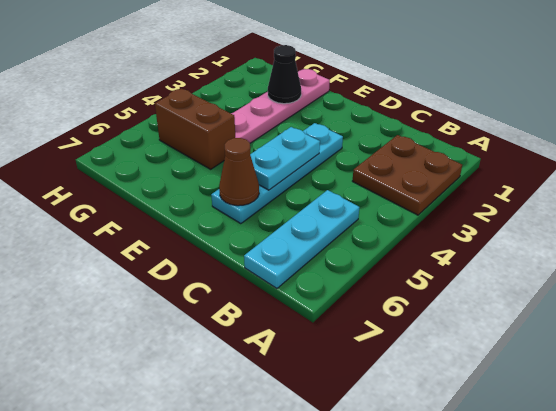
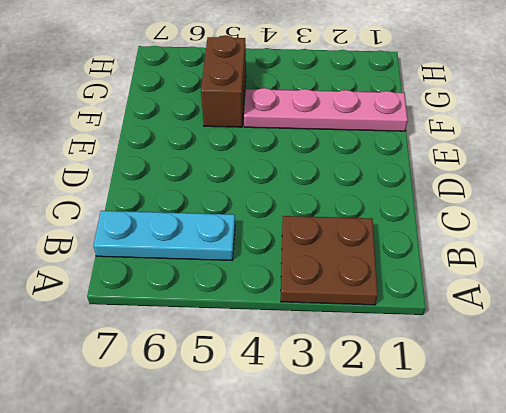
none -> cyan 1x4 plate [211,123,343,224]
none -> cyan 1x2 plate [250,127,320,190]

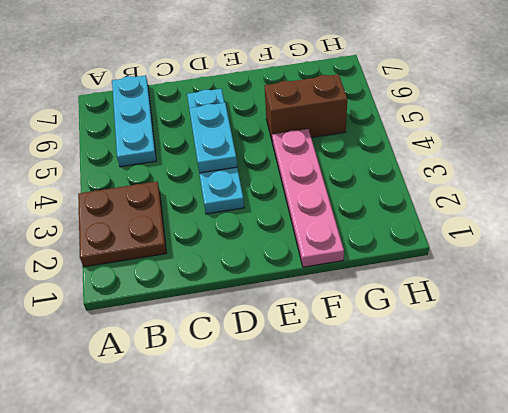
none -> brown 1x1 cone [219,138,259,206]
none -> black 1x1 cone [268,45,301,104]

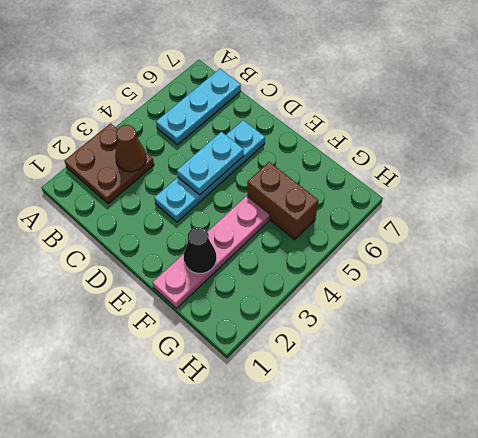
brown 1x1 cone [115,125,146,172] -> brown 1x1 cone moved to [219,138,259,206]

